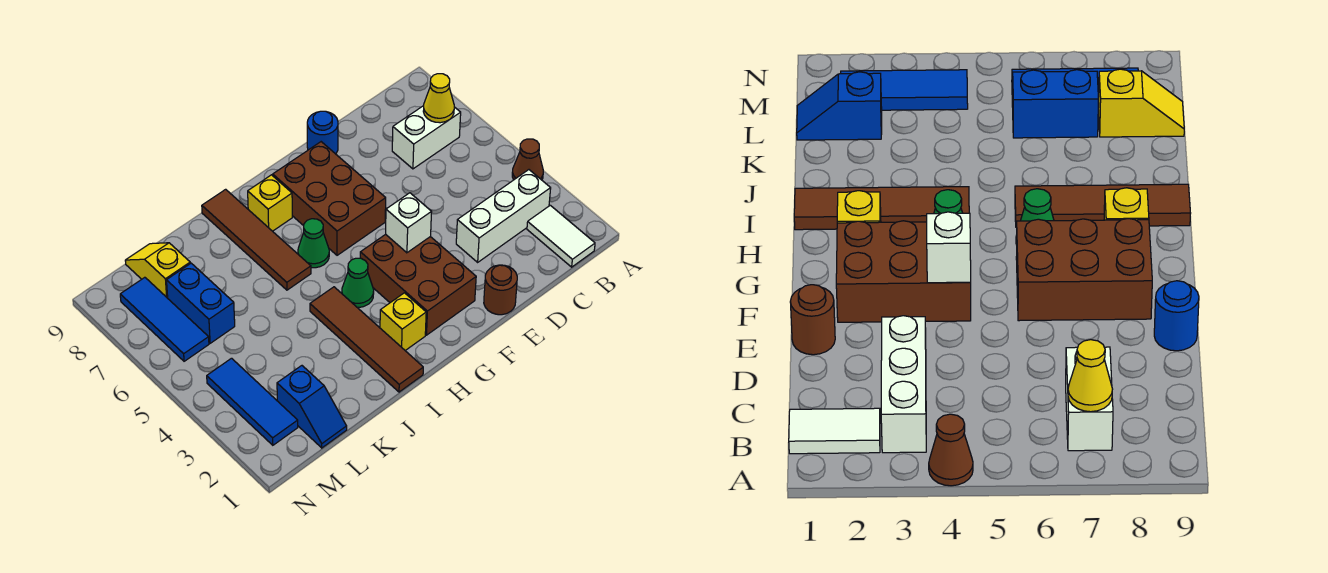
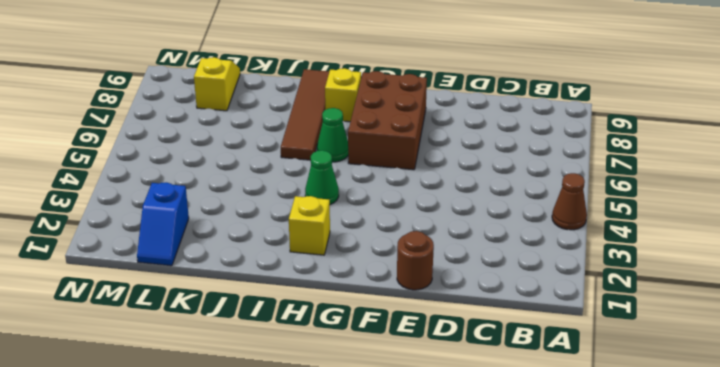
none -> white 1x2 tile [527,205,595,267]
none -> white 1x3 brick [456,170,551,262]
none -> white 1x2 brick [392,106,461,169]

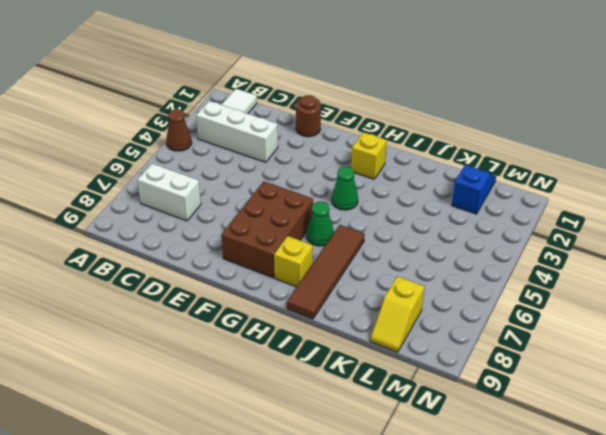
none -> blue 1x1 round brick [307,111,338,154]
none -> brown 2x3 brick [360,234,476,335]
none -> brown 1x4 tile [310,287,423,392]

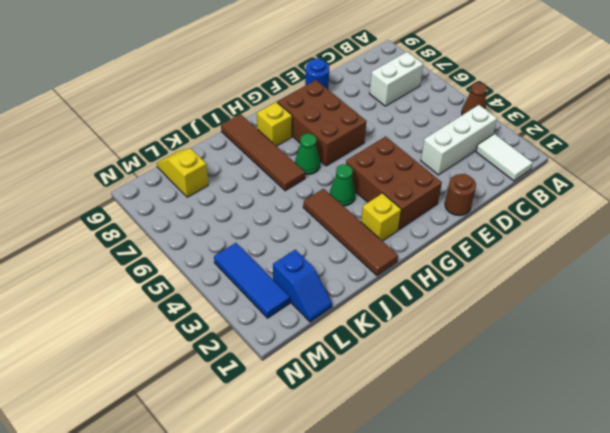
none -> blue 1x2 brick [166,263,235,343]
none -> blue 1x3 tile [120,277,209,361]
none -> yellow 1x1 cone [423,74,454,123]

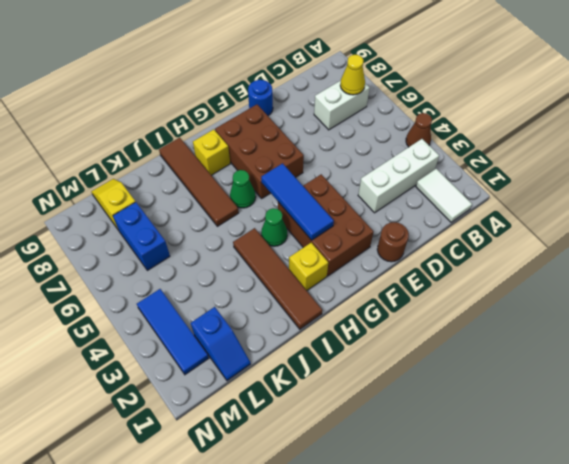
blue 1x3 tile [261,163,334,240] -> blue 1x3 tile moved to [120,277,209,361]
none -> white 1x1 brick [386,193,432,253]

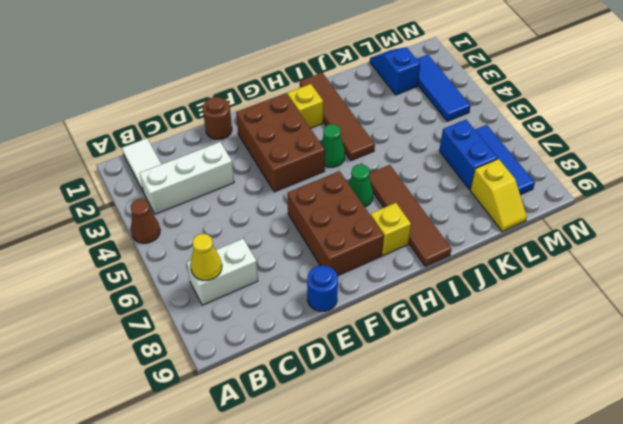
none -> white 1x1 brick [386,193,432,253]

